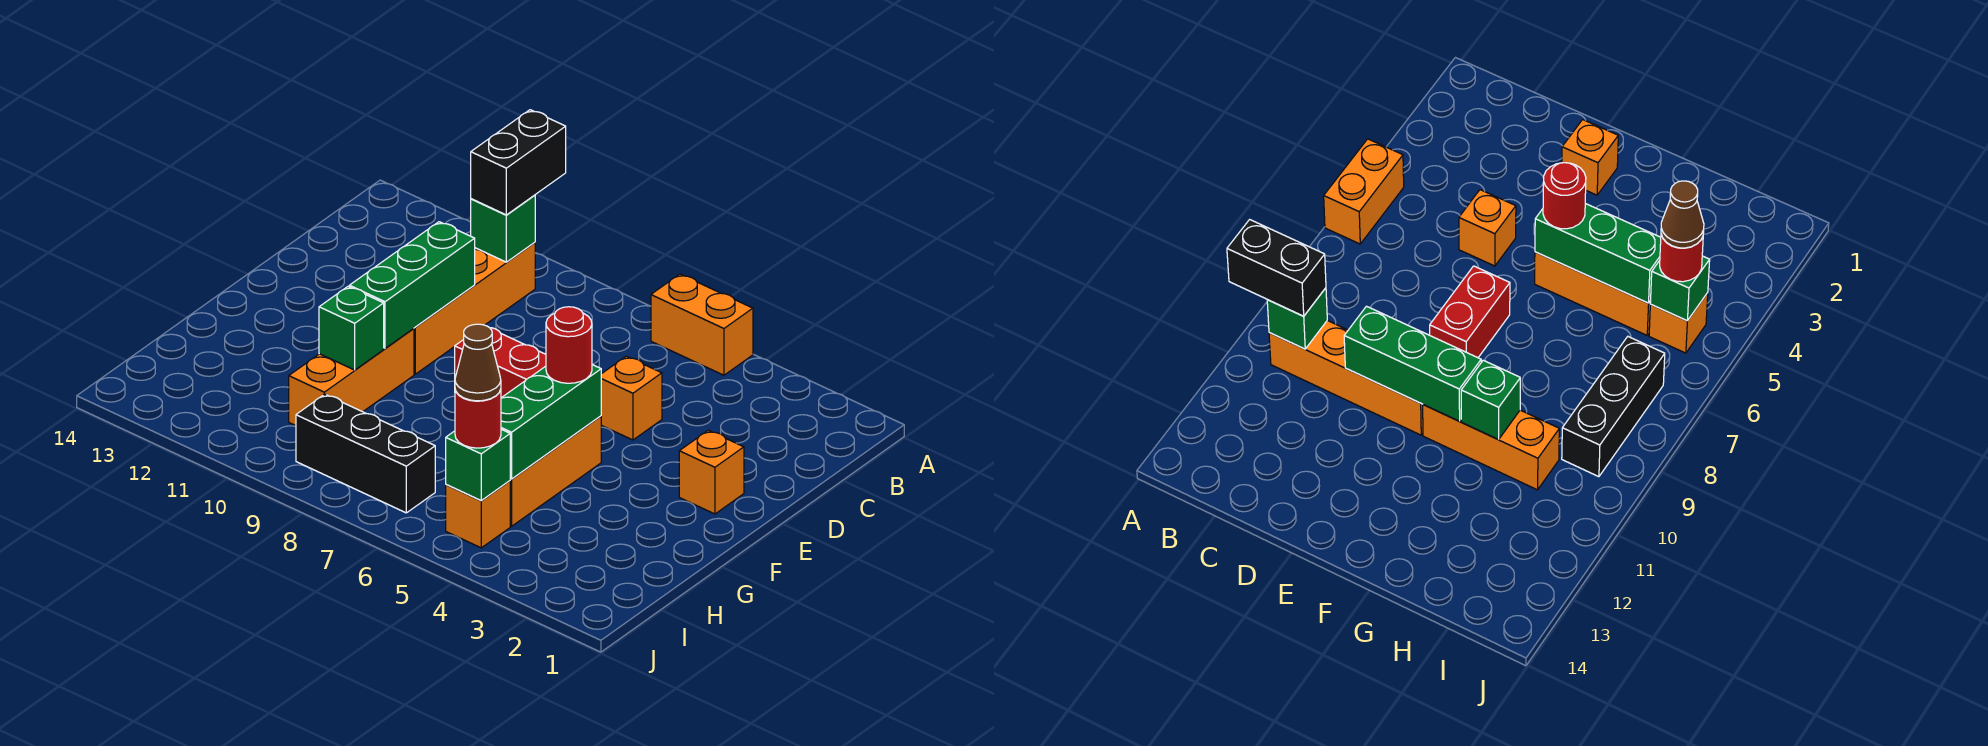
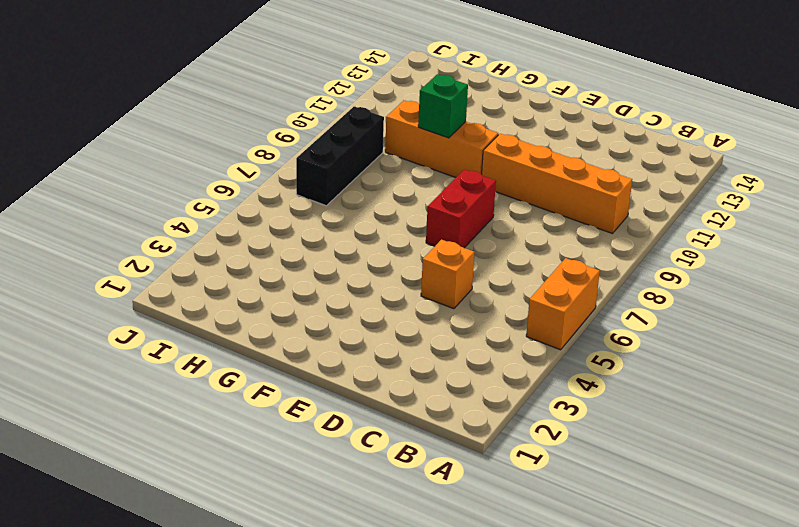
none -> orange 1x1 brick [679,430,744,514]
none -> orange 1x3 brick [510,416,601,526]
none -> orange 1x1 brick [446,481,510,548]

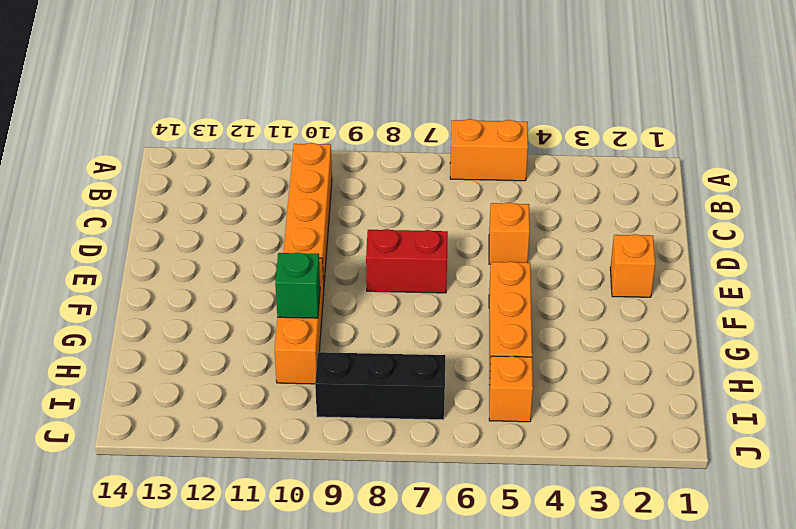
none -> green 1x1 brick [471,195,535,262]
none -> green 1x3 brick [349,222,475,348]
none -> green 1x3 brick [501,365,601,479]

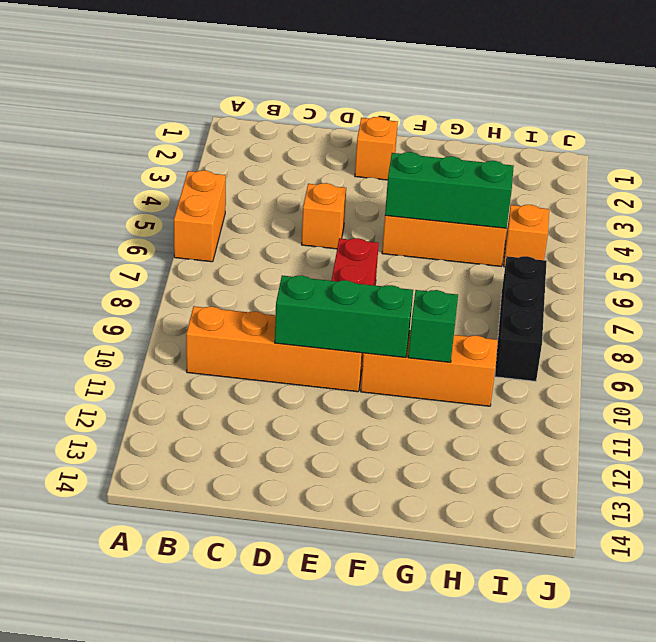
none -> green 1x1 brick [471,195,535,262]
none -> green 1x1 brick [446,429,510,500]
none -> black 1x2 brick [471,110,566,215]

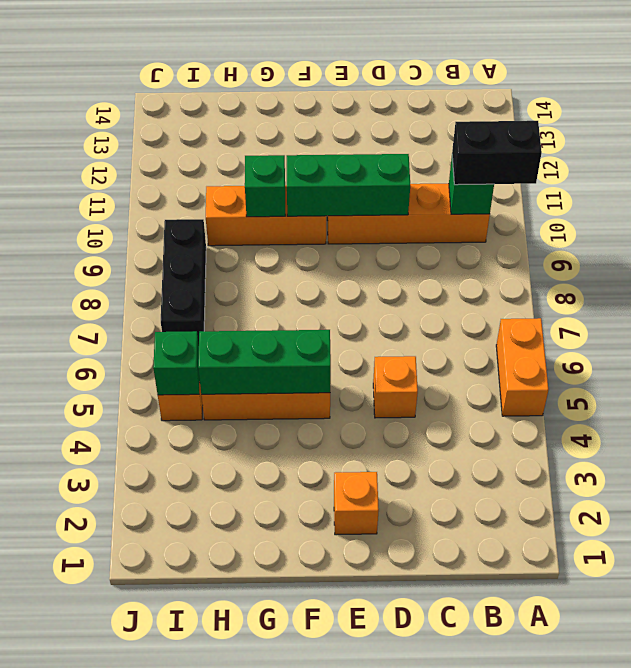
none -> red 1x2 brick [455,328,546,398]
none -> red 1x1 round brick [546,307,592,383]
none -> red 1x1 round brick [455,389,501,448]

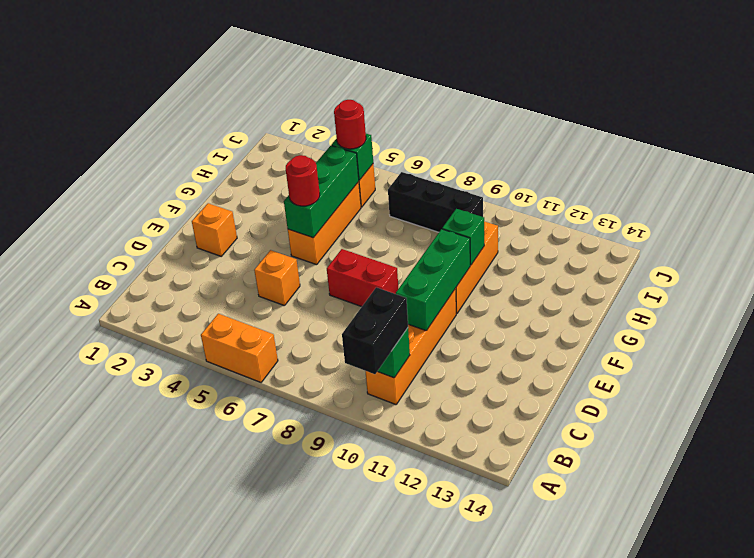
none -> brown 1x1 cone [455,324,501,401]

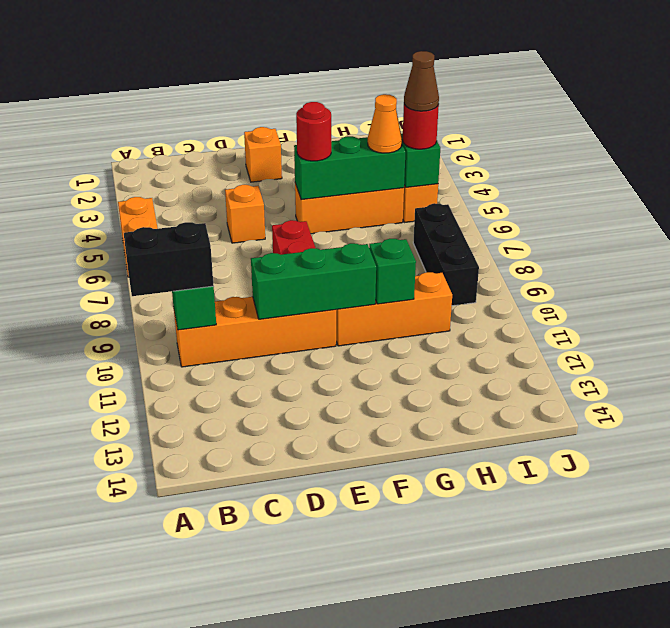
orange 1x1 cone [368,94,402,153] -> none

